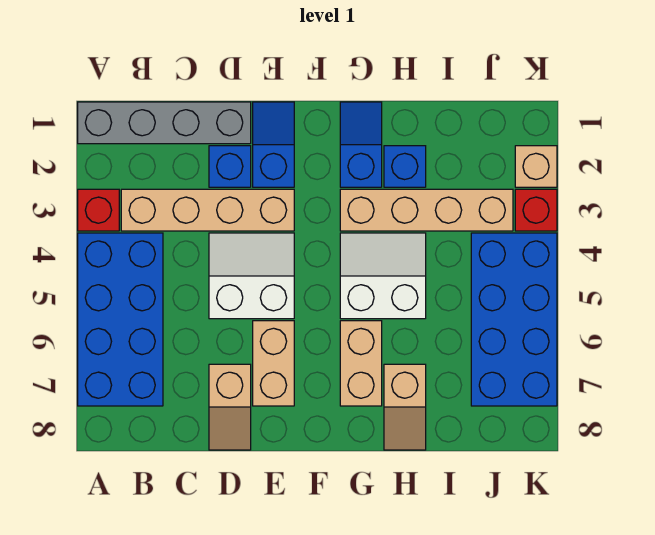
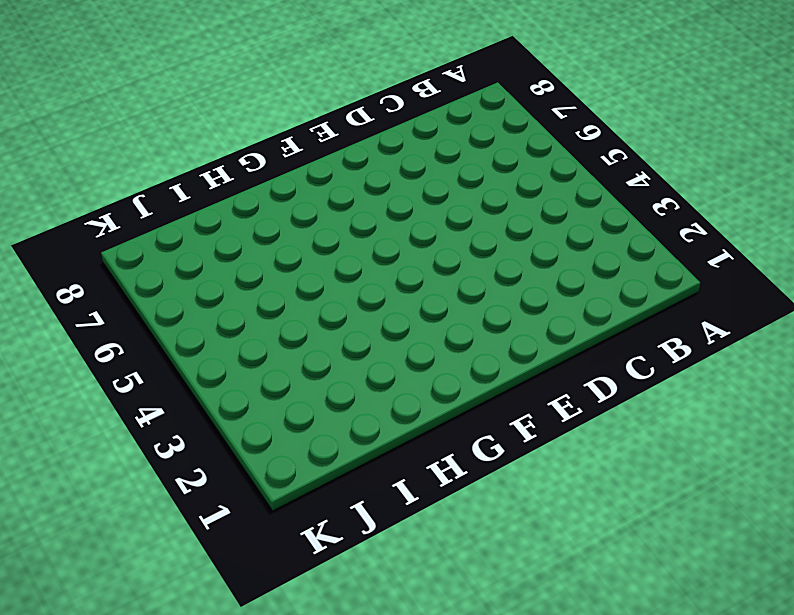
none -> grey 1x4 brick [78,102,251,144]
none -> red 1x1 brick [78,189,119,231]
none -> blue 2x4 brick [78,233,163,406]

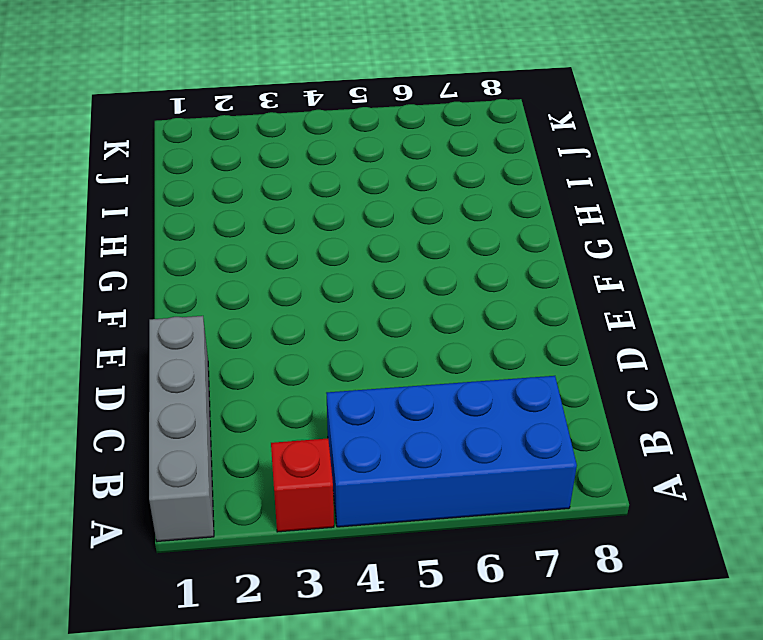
none -> tan 1x4 brick [121,189,294,231]
none -> blue 1x1 brick [209,146,251,187]
none -> white 2x2 slope [209,233,294,319]

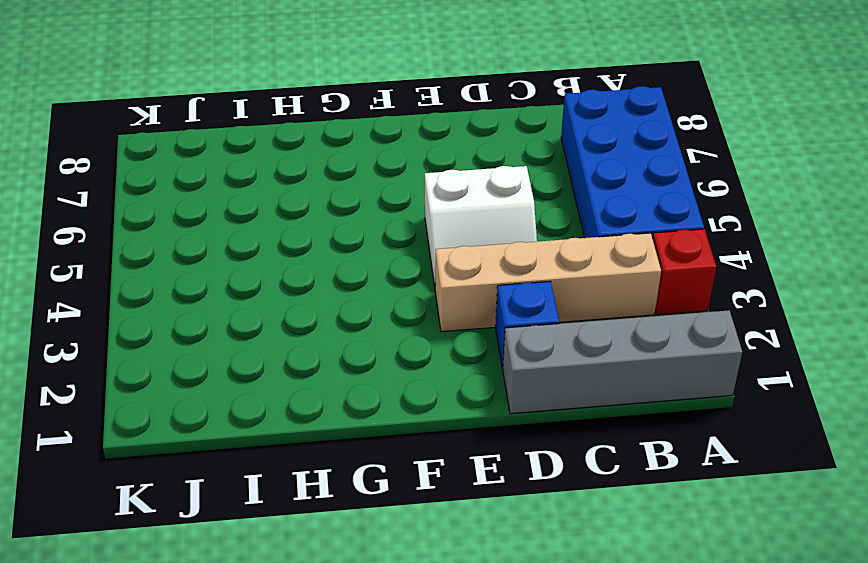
none -> tan 1x2 slope [209,364,251,450]
none -> blue 1x2 slope [253,102,294,187]
none -> tan 1x2 brick [253,321,294,406]

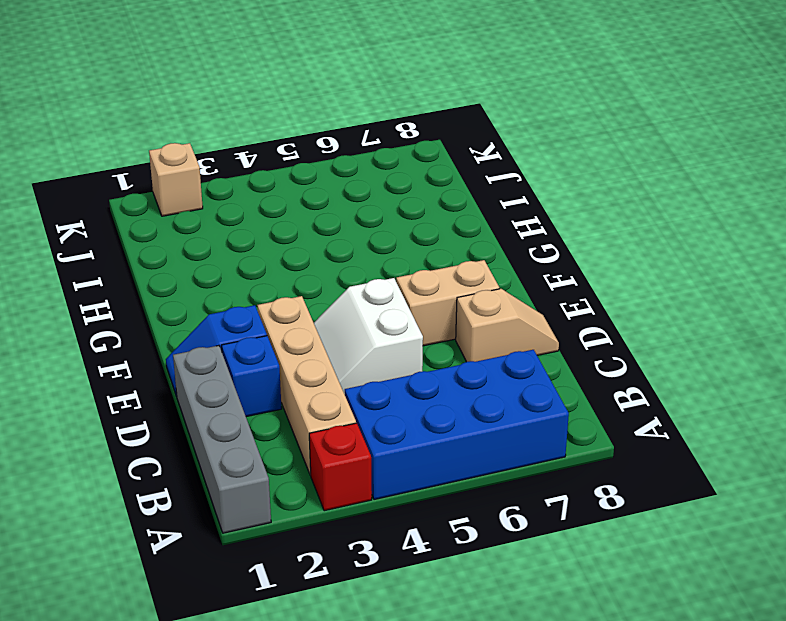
none -> blue 1x2 slope [340,102,382,187]
none -> tan 1x4 brick [340,189,513,231]
none -> white 2x2 slope [340,233,426,319]

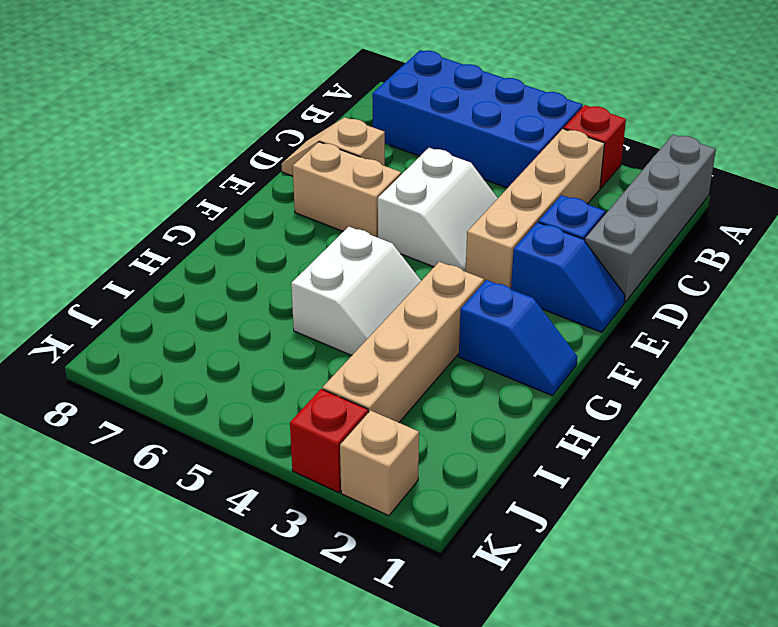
none -> tan 1x2 brick [340,321,382,406]
none -> blue 1x1 brick [384,146,426,187]
none -> tan 1x2 slope [384,364,426,450]

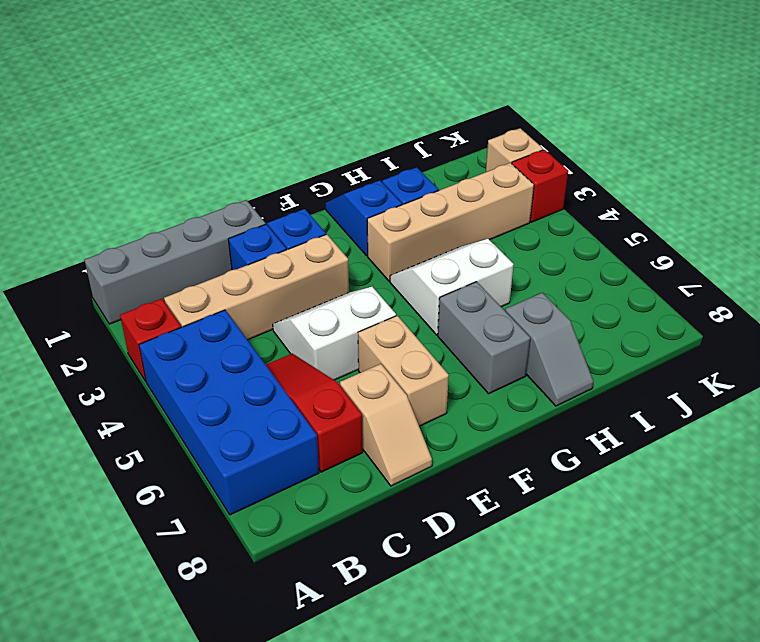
red 1x3 slope [266,353,363,472] -> none
grey 1x2 brick [438,282,530,394] -> tan 1x2 brick [340,321,382,406]
grey 1x2 slope [505,293,593,406] -> tan 1x2 slope [384,364,426,450]
none -> blue 2x4 brick [471,233,557,406]

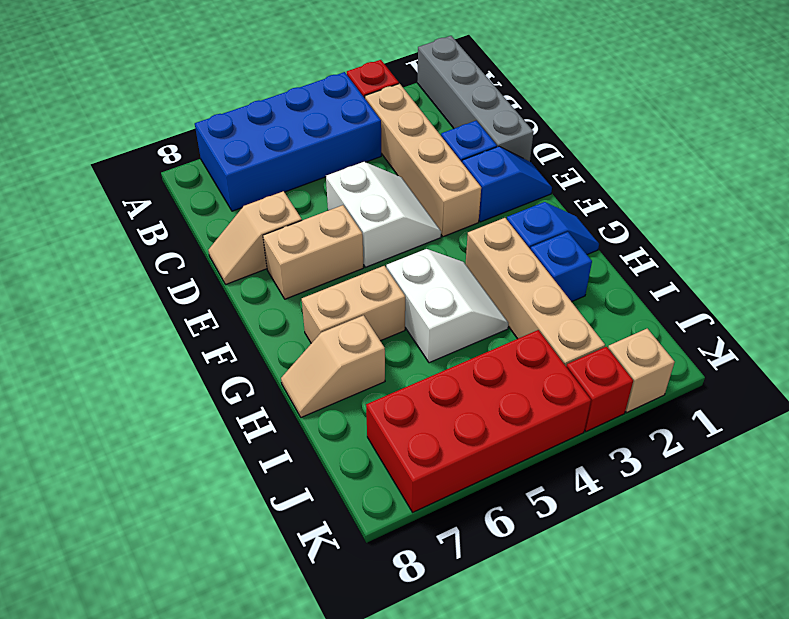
red 2x4 brick [366,330,591,512] -> blue 2x4 brick [471,233,557,406]

